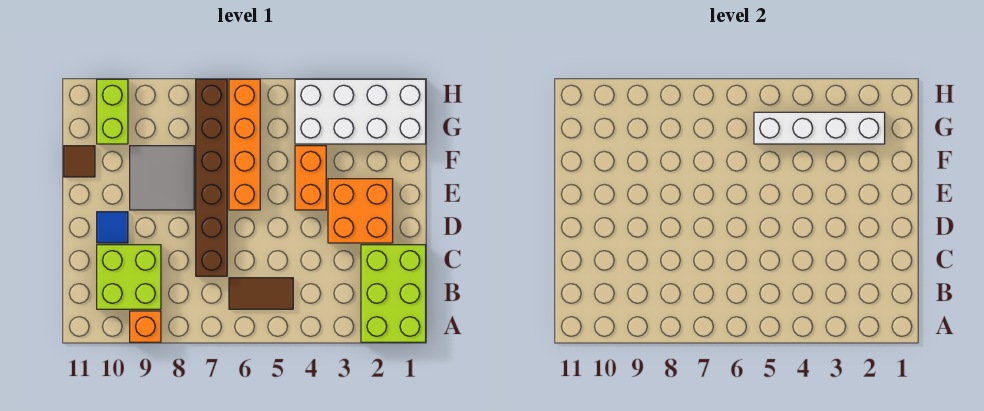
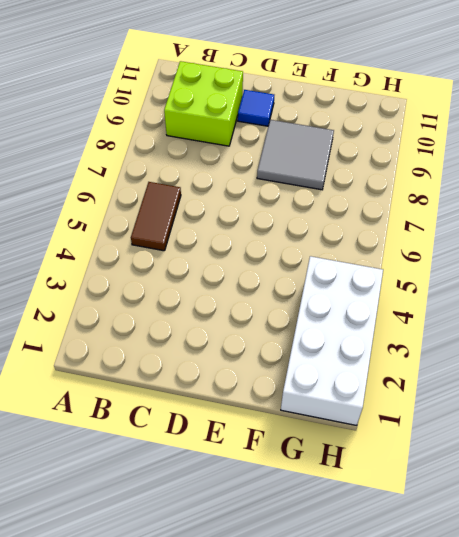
none -> lime 2x3 brick [361,245,426,342]
none -> orange 1x1 brick [130,311,161,342]
none -> brown 1x6 brick [196,79,227,276]

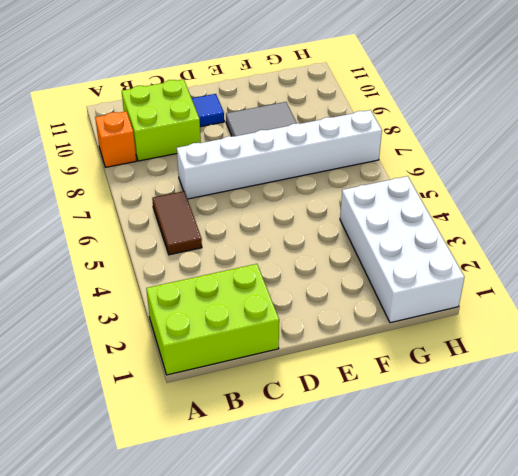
white 1x6 brick [177,110,382,199] -> brown 1x6 brick [196,79,227,276]
none -> orange 2x2 brick [328,179,393,243]
none -> orange 1x2 brick [295,146,326,210]
none -> orange 1x4 brick [229,79,260,210]

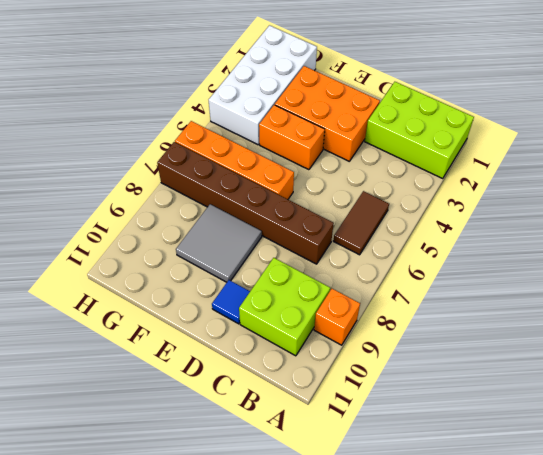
orange 2x3 brick [275,66,380,161] -> orange 2x2 brick [328,179,393,243]
none -> brown 1x1 tile [64,146,95,177]
none -> lime 1x2 brick [97,79,128,144]
none -> white 1x4 brick [754,112,885,144]

